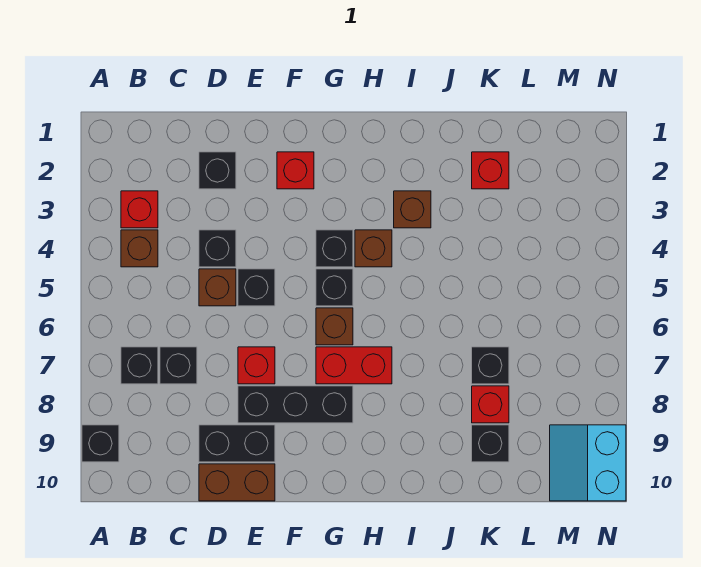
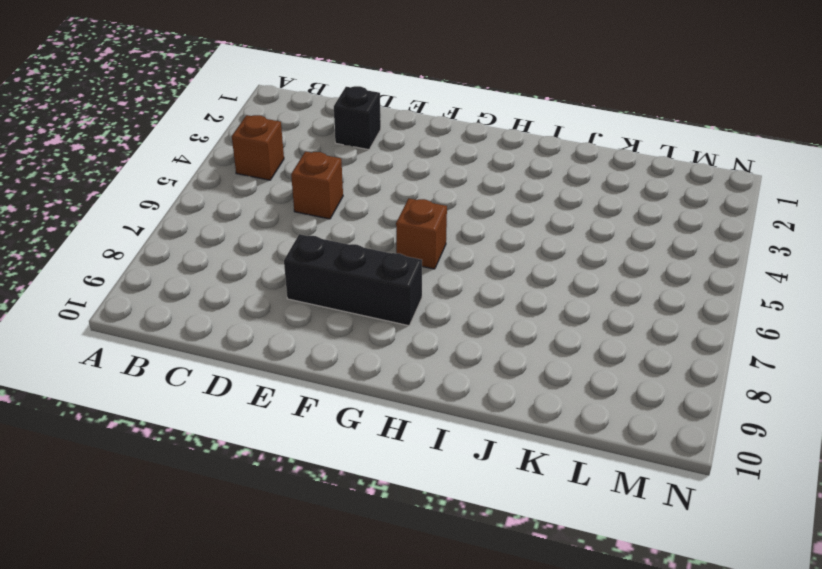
none -> black 1x1 brick [82,425,119,462]
none -> red 1x1 brick [121,191,158,228]
none -> black 1x1 brick [121,347,158,384]

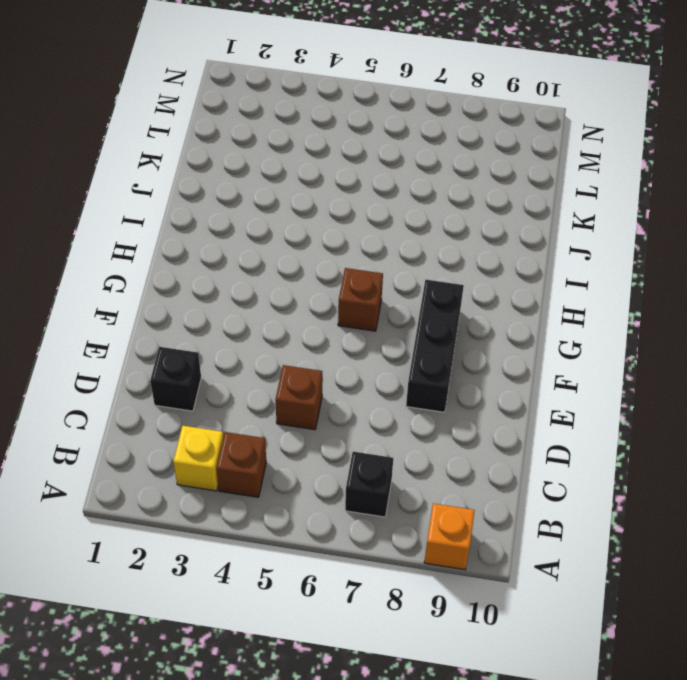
orange 1x1 brick [424,504,475,570] -> black 1x1 brick [82,425,119,462]
yellow 1x1 brick [173,426,223,491] -> red 1x1 brick [121,191,158,228]
none -> black 1x1 brick [160,347,197,384]
none -> black 1x1 brick [199,230,236,267]
none -> black 1x2 brick [199,425,275,462]

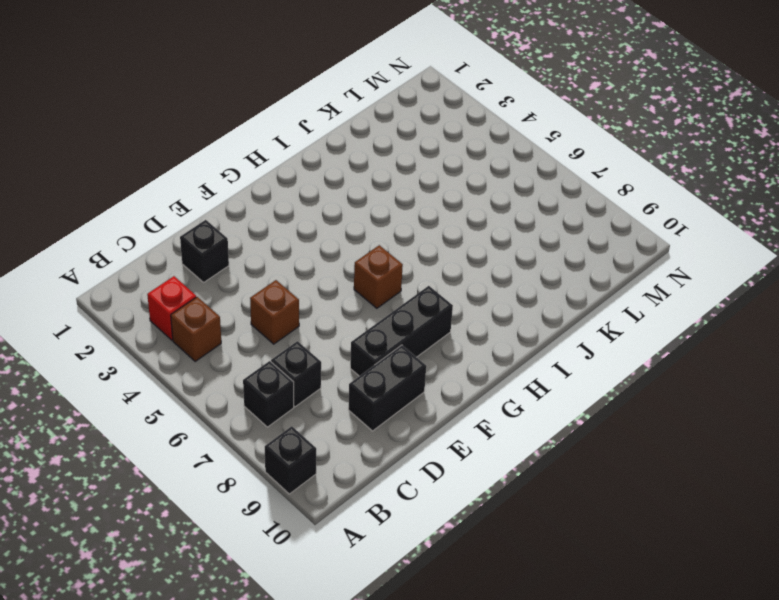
none -> black 1x1 brick [199,230,236,267]
none -> brown 1x2 brick [199,464,275,501]
none -> black 1x1 brick [238,269,275,306]

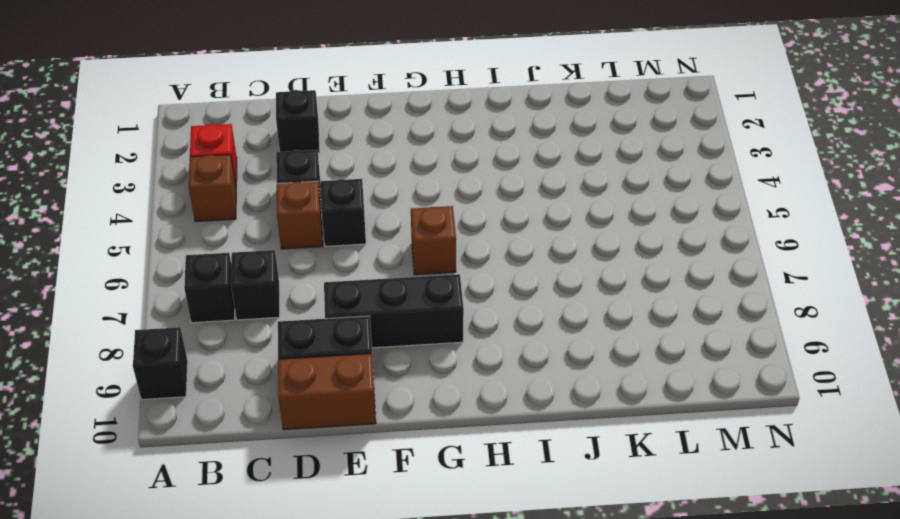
none -> red 1x1 brick [238,347,275,384]
none -> red 1x1 brick [277,152,314,189]
none -> black 1x1 brick [316,230,353,267]

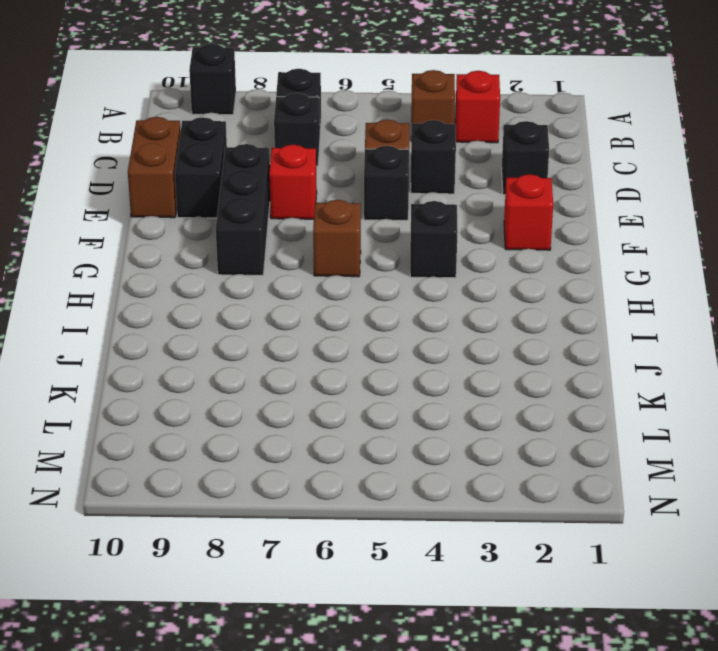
none -> black 1x1 brick [316,269,353,306]
none -> red 1x2 brick [316,347,392,384]
none -> brown 1x1 brick [355,230,392,267]

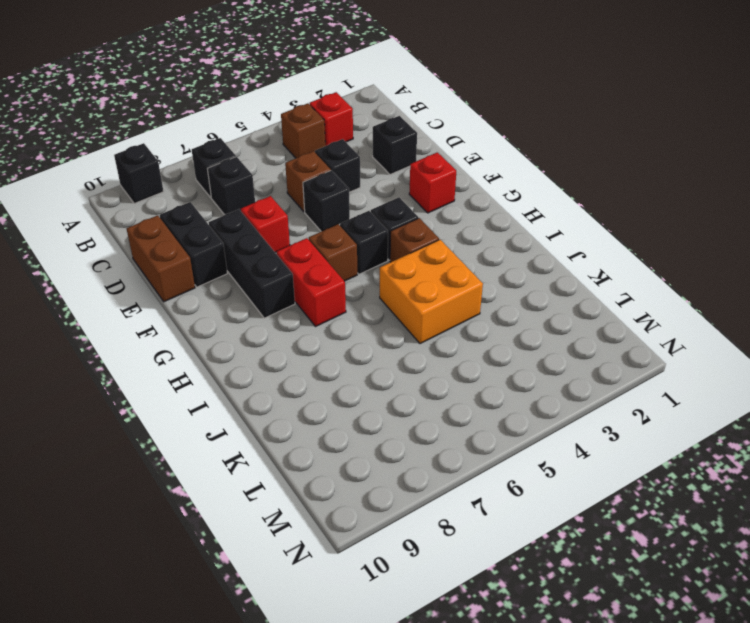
orange 2x2 brick [380,240,483,344] -> none
none -> brown 1x1 brick [394,191,431,228]
none -> red 1x1 brick [472,152,509,189]
none -> black 1x1 brick [472,347,509,384]

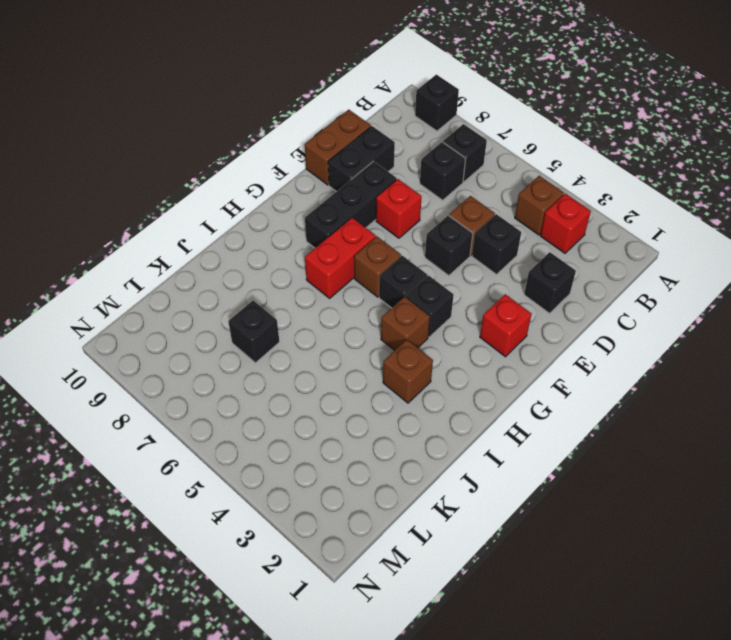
none -> red 1x1 brick [472,152,509,189]
none -> red 1x1 brick [472,386,509,423]
none -> black 1x1 brick [472,425,509,462]

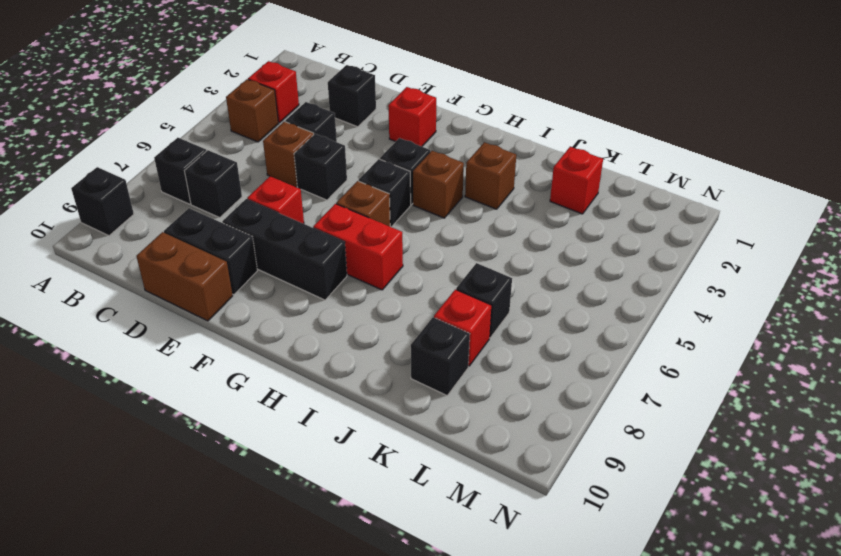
none -> cyan 2x2 slope [550,425,626,501]

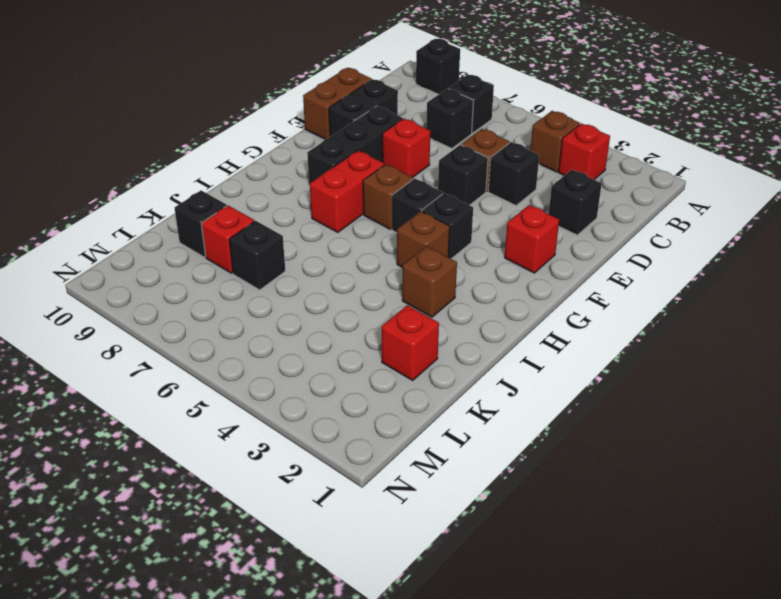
none -> cyan 2x2 slope [550,425,626,501]

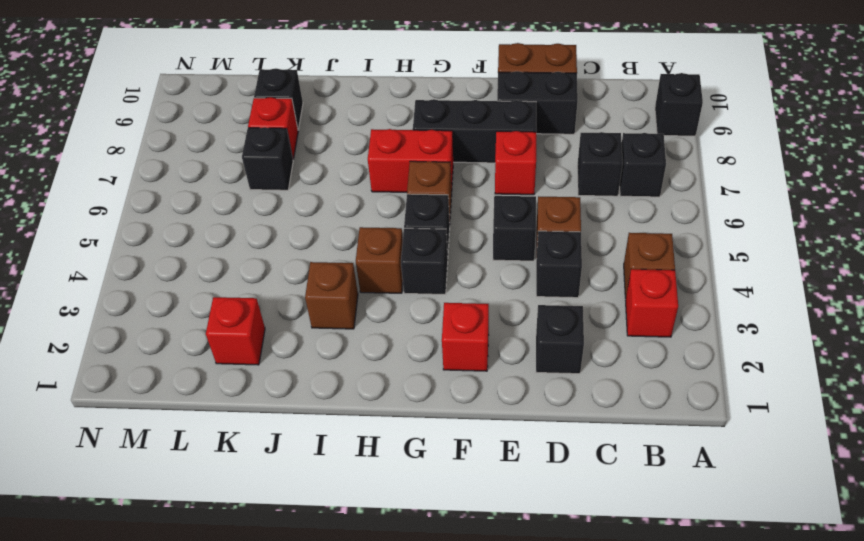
none -> cyan 2x2 slope [550,425,626,501]

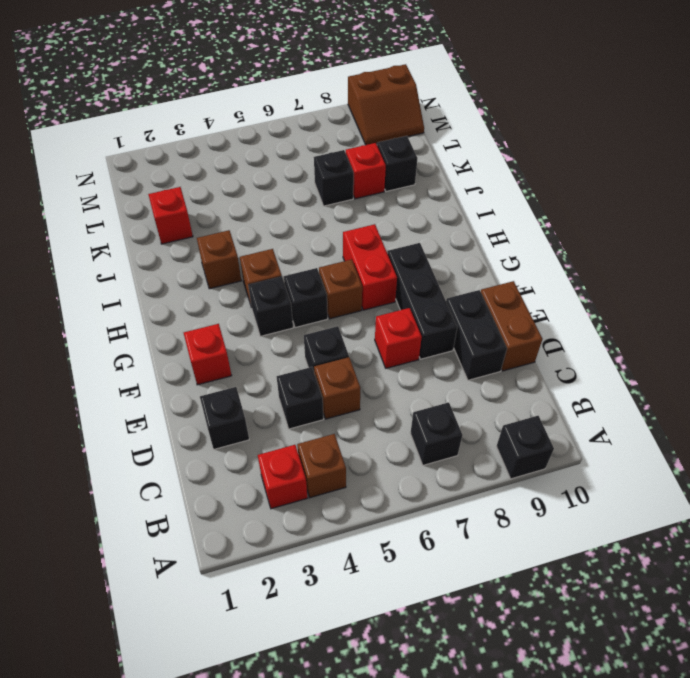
brown 2x2 slope [348,64,424,145] -> cyan 2x2 slope [550,425,626,501]
none -> black 1x1 brick [160,347,197,384]

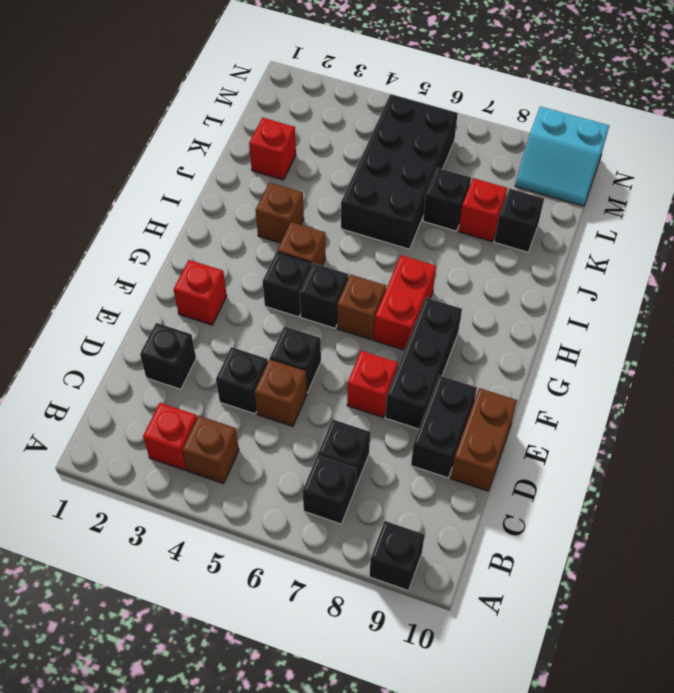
black 2x4 brick [341,94,458,249] -> none

